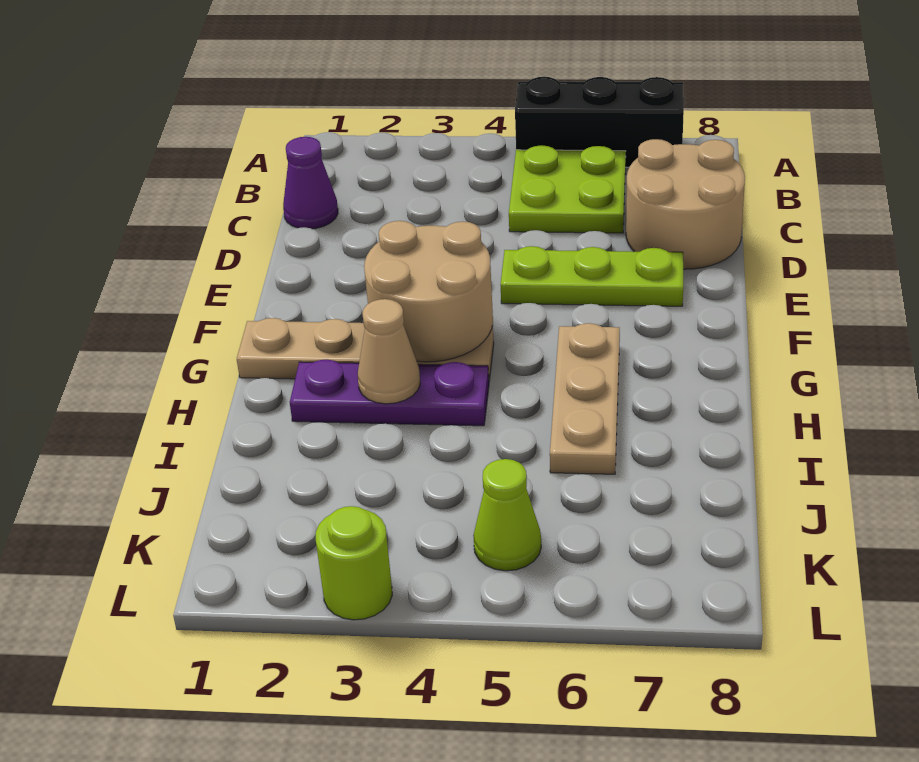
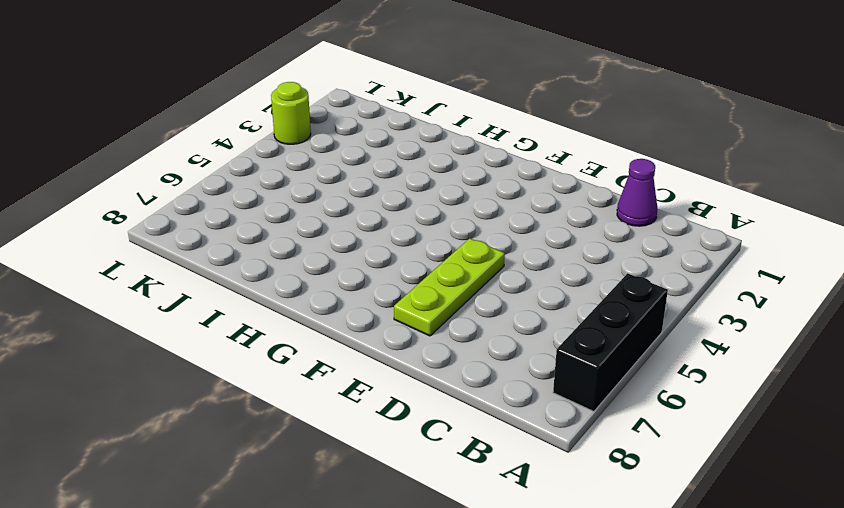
none -> lime 2x2 plate [509,145,626,233]
none -> tan 2x2 round brick [626,139,745,269]
none -> tan 1x4 plate [237,318,494,381]

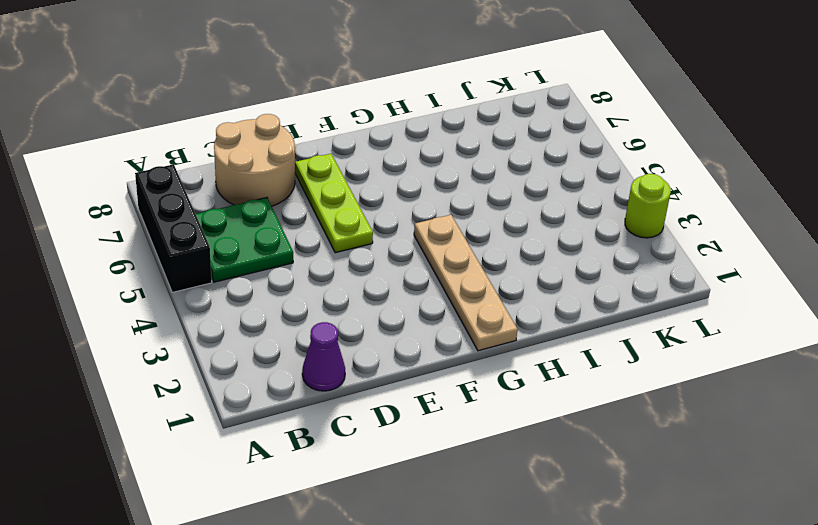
green 2x2 plate [196,198,293,282] -> lime 2x2 plate [509,145,626,233]
none -> tan 1x3 plate [550,323,620,474]
none -> purple 1x3 plate [290,360,489,426]
none -> lime 1x1 cone [473,459,541,571]

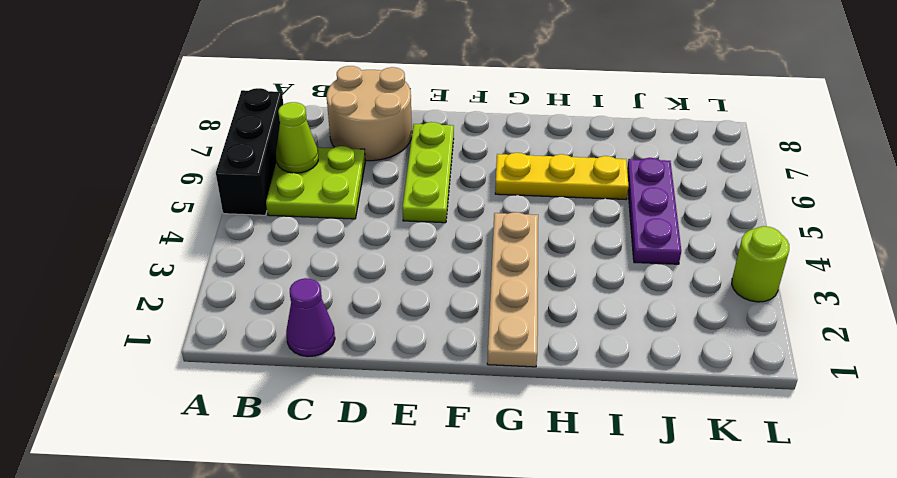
lime 1x1 cone [276,102,318,173] -> lime 1x1 cone moved to [473,459,541,571]
yellow 1x3 plate [495,153,629,199] -> tan 1x3 plate [550,323,620,474]
purple 1x3 plate [627,158,681,264] -> purple 1x3 plate moved to [290,360,489,426]
none -> tan 2x2 round brick [364,221,493,362]
none -> tan 1x1 cone [358,299,420,404]

